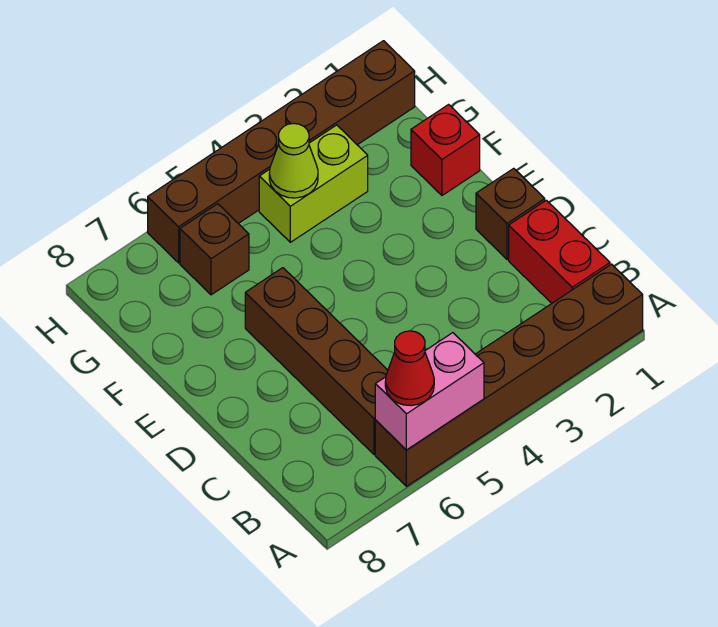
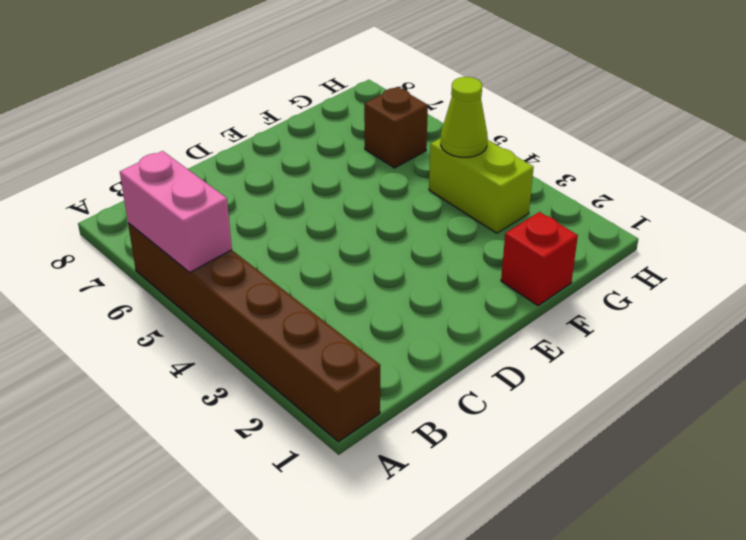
none -> red 1x2 brick [509,200,610,303]
none -> brown 1x4 brick [245,268,388,454]

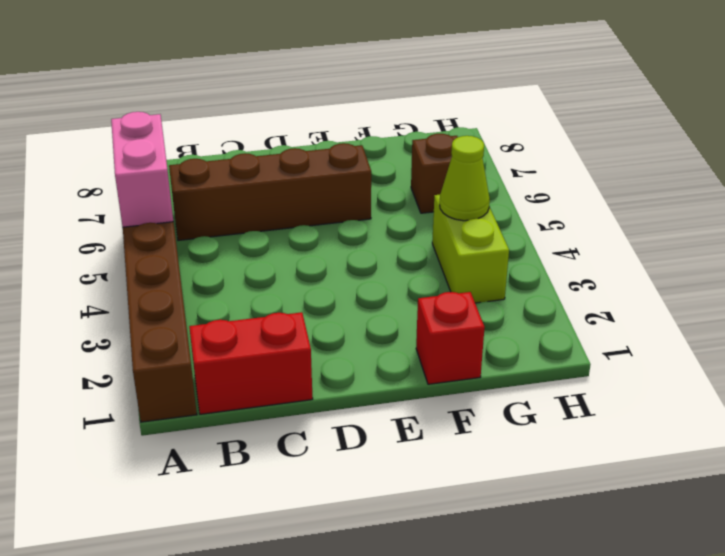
none -> brown 1x1 brick [476,168,545,259]
none -> brown 1x6 brick [148,41,415,263]

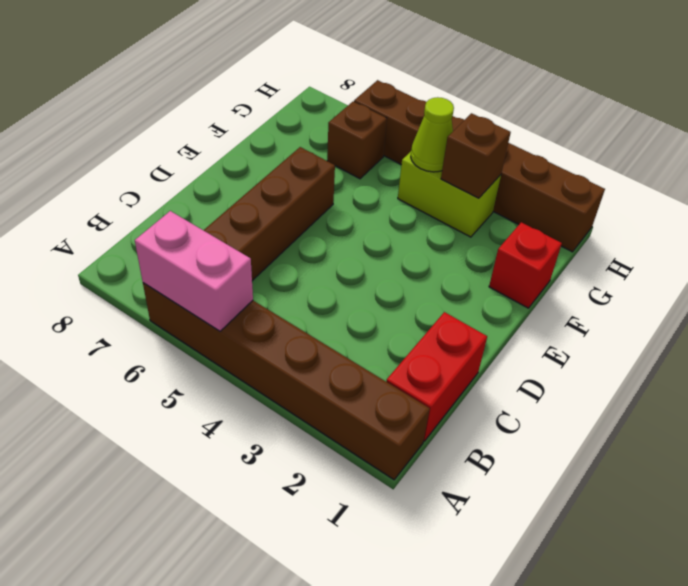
brown 1x1 brick [441,113,511,198] -> brown 1x1 brick moved to [476,168,545,259]
none -> red 1x1 cone [385,331,434,406]

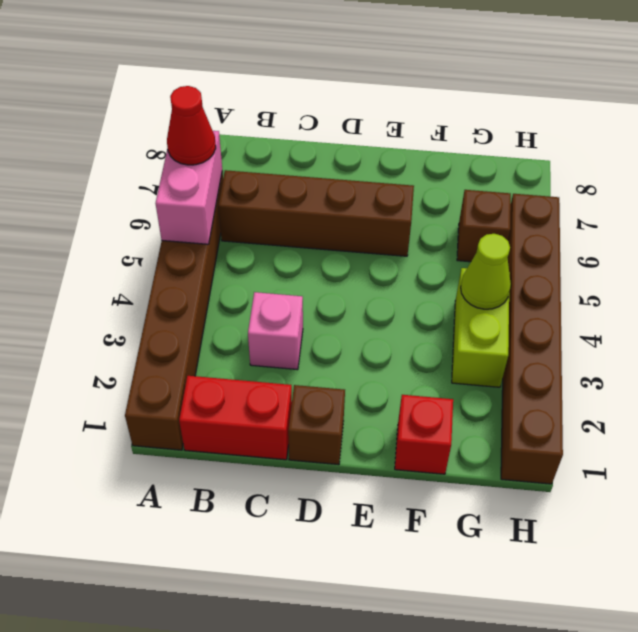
pink 1x1 brick [248,292,303,370] -> none

